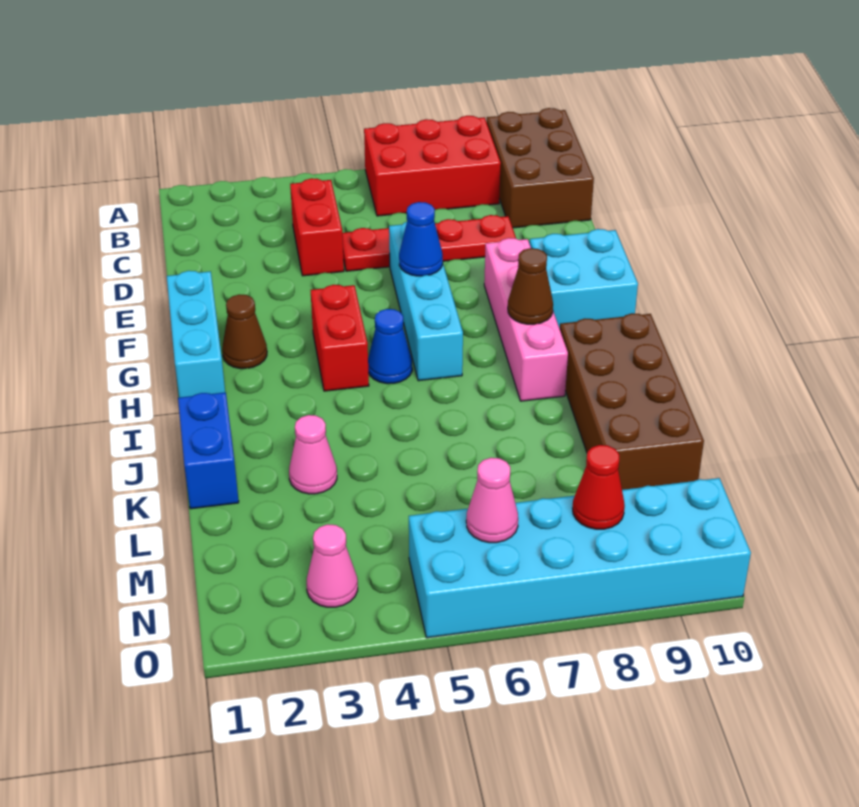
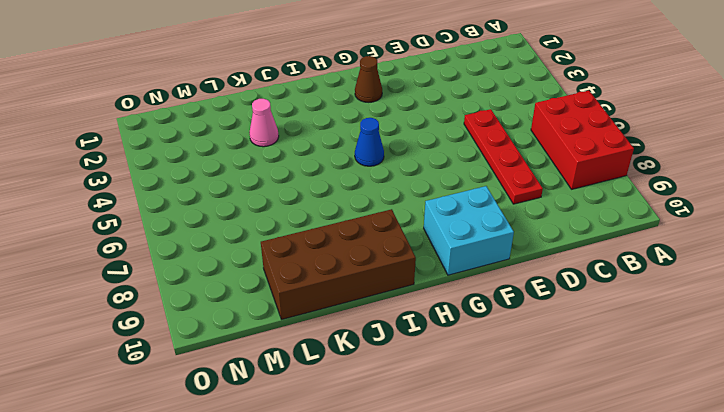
none -> brown 2x3 brick [487,108,594,228]
none -> red 1x2 brick [290,178,344,276]
none -> cyan 1x4 brick [389,222,463,381]

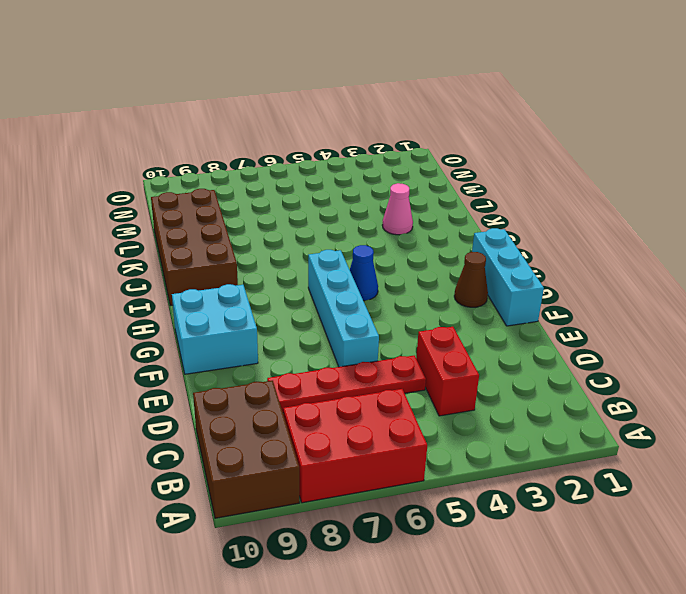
none -> pink 1x4 brick [484,238,568,401]
none -> red 1x2 brick [311,285,369,391]
none -> blue 1x2 brick [178,392,239,509]

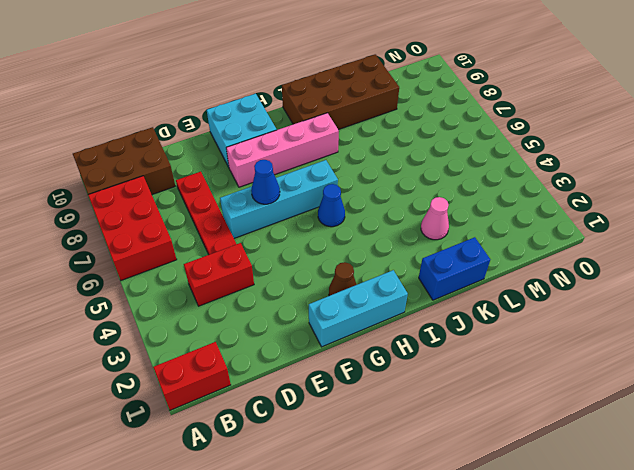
red 1x2 brick [153,342,231,410] -> red 1x2 brick moved to [311,285,369,391]
none -> pink 1x1 cone [306,524,358,607]
none -> cyan 2x6 brick [409,478,751,638]
none -> brown 1x1 cone [508,248,553,324]

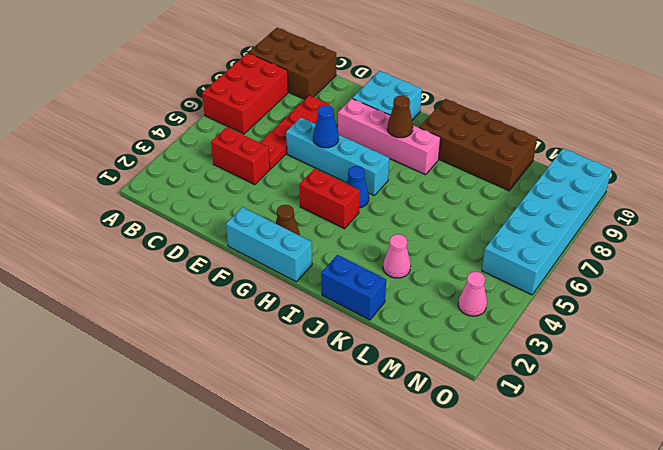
none -> pink 1x1 cone [466,458,518,543]
none -> red 1x1 cone [573,445,625,529]

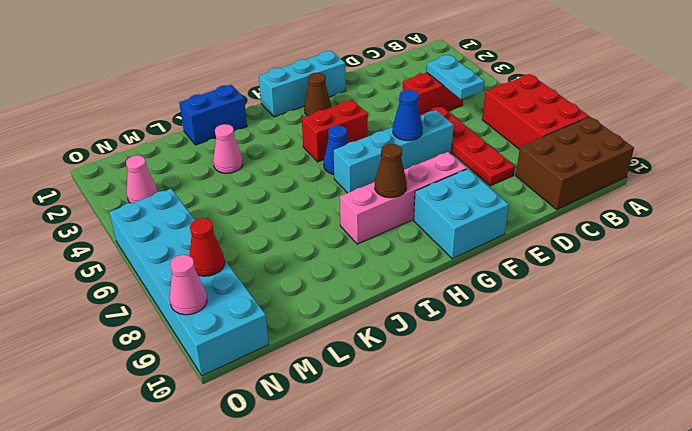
cyan 1x2 plate [427,55,484,99] -> none
pink 1x1 cone [170,255,207,315] -> pink 1x1 cone moved to [466,458,518,543]
none -> brown 2x4 brick [560,313,704,490]

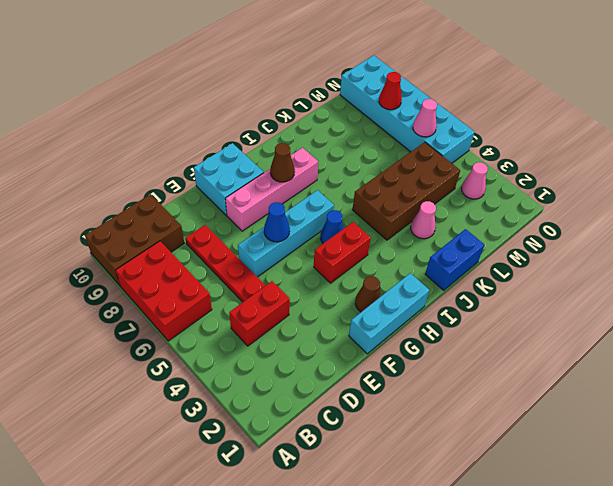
brown 2x4 brick [352,142,460,240] -> brown 2x4 brick moved to [560,313,704,490]

